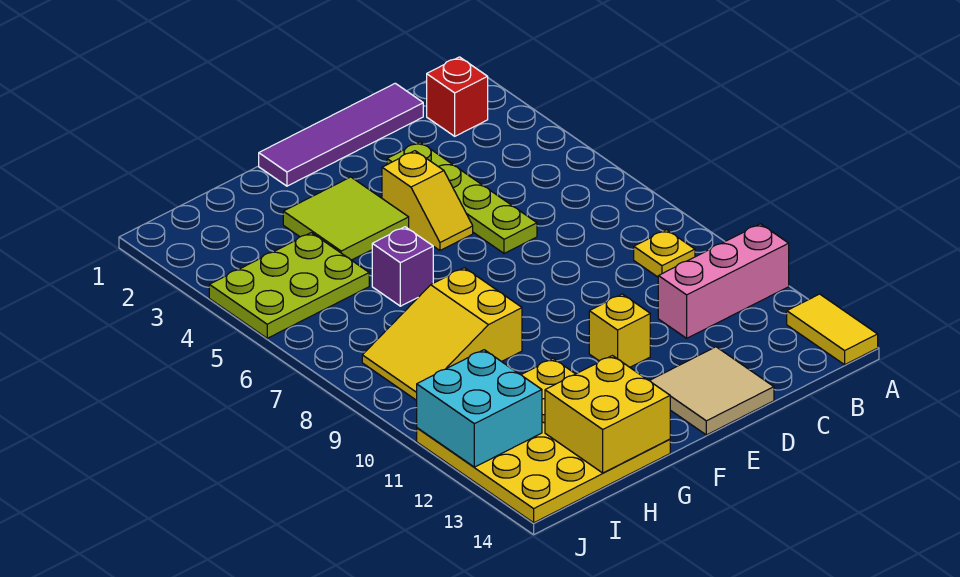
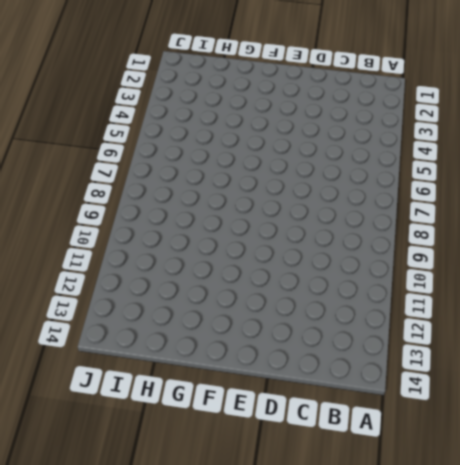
none -> pink 1x3 brick [658,224,789,338]
none -> yellow 1x2 tile [787,294,878,365]
none -> red 1x1 brick [427,57,488,136]

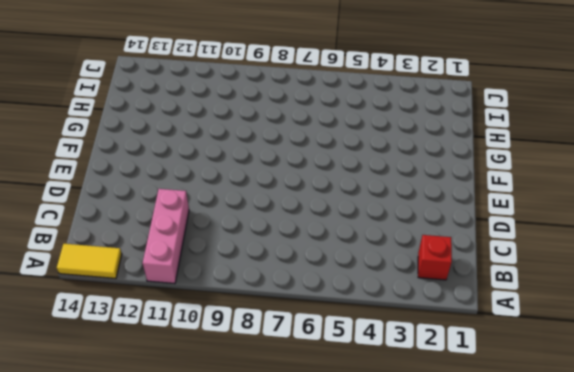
none -> yellow 1x1 plate [634,230,695,277]
none -> purple 1x4 tile [259,83,423,186]
none -> lime 1x4 plate [387,142,537,253]

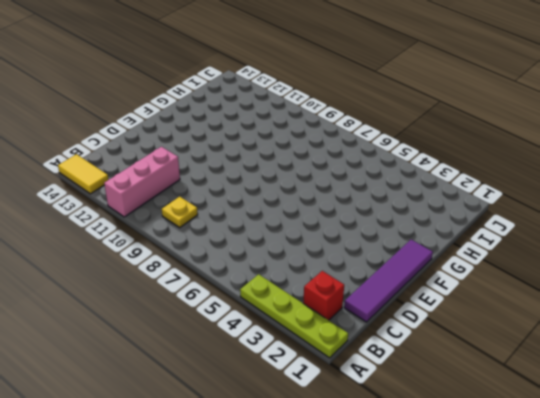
lime 1x4 plate [240,274,348,358] -> lime 1x4 plate moved to [387,142,537,253]
none -> tan 2x2 tile [650,347,774,435]
none -> yellow 1x2 slope [382,151,473,250]
none -> yellow 1x1 brick [589,294,650,367]

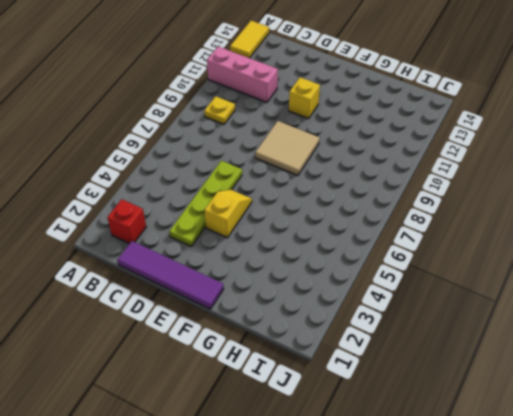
tan 2x2 tile [255,121,320,176] -> tan 2x2 tile moved to [650,347,774,435]
none -> lime 2x2 tile [283,177,409,260]
none -> purple 1x1 brick [372,227,433,306]
none -> yellow 2x3 slope [362,268,522,400]

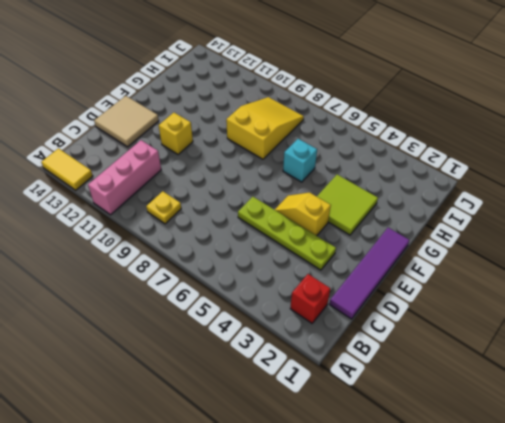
cyan 1x1 brick [283,139,317,182] -> purple 1x1 brick [372,227,433,306]
none -> yellow 4x4 plate [417,359,670,523]
none -> lime 2x3 plate [209,233,369,338]
none -> yellow 2x2 brick [545,356,670,473]

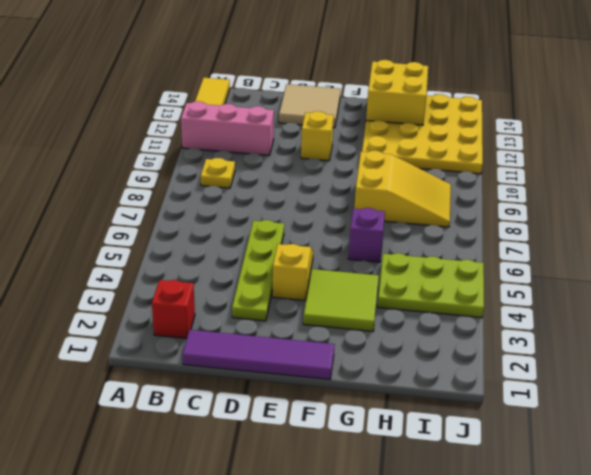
none -> cyan 2x2 brick [417,350,542,467]

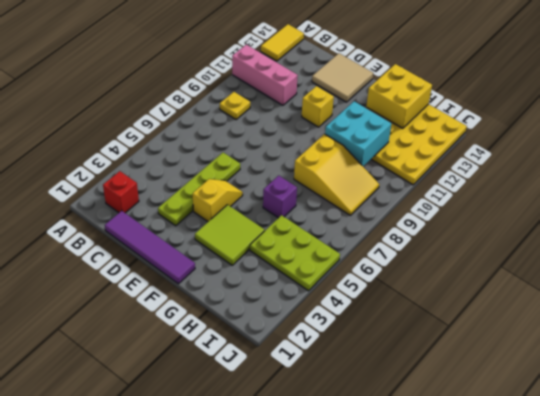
cyan 2x2 brick [325,101,391,166] -> cyan 2x2 brick moved to [417,350,542,467]

